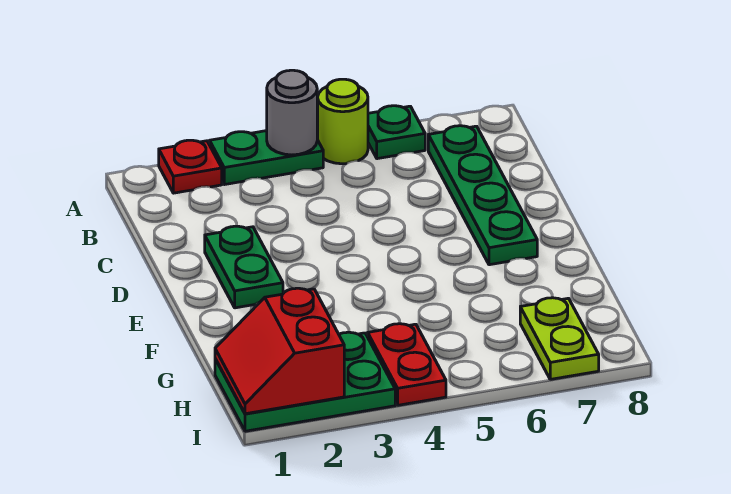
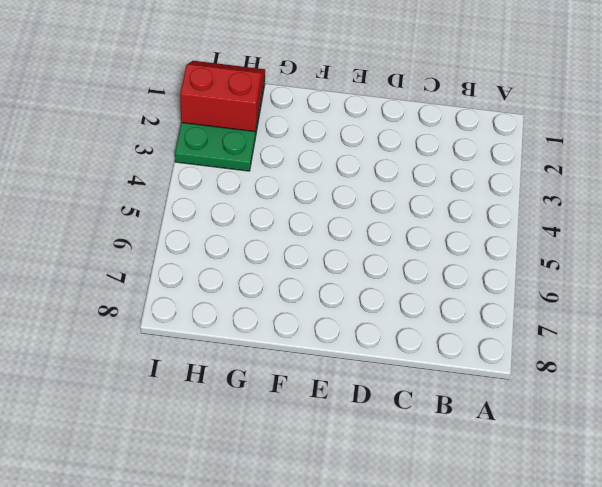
none -> red 1x1 plate [159,140,222,193]
none -> green 1x2 plate [210,131,323,185]

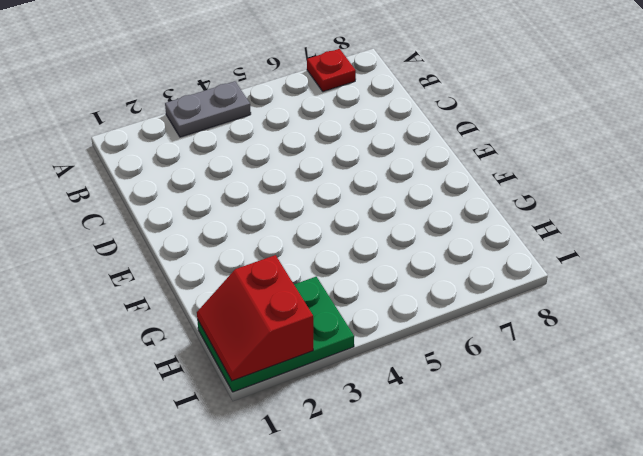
grey 1x2 plate [165,81,251,137] -> green 1x2 plate [210,131,323,185]
red 1x1 plate [307,49,356,92] -> red 1x1 plate moved to [159,140,222,193]
none -> lime 1x1 round brick [317,79,368,164]
none -> green 1x1 plate [368,106,425,159]

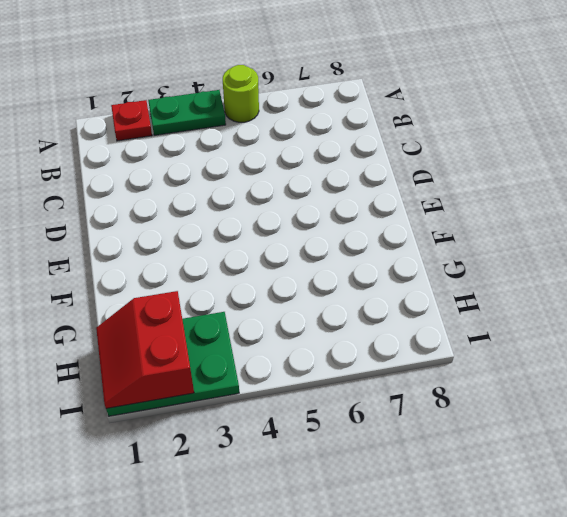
none -> green 1x1 plate [368,106,425,159]
none -> green 1x4 plate [428,126,537,265]

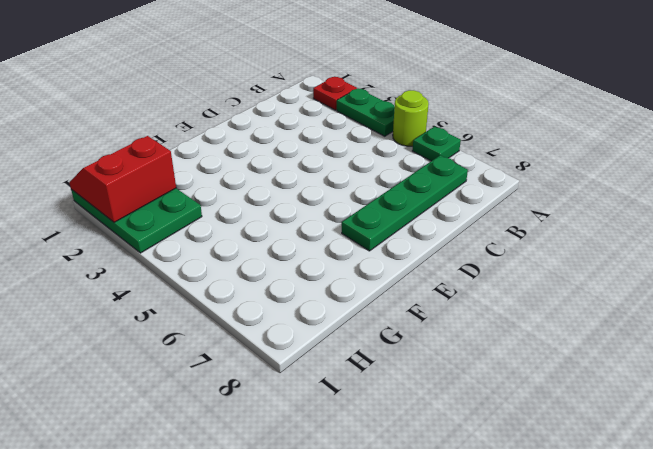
none -> green 1x2 plate [205,226,283,308]
none -> red 1x2 plate [368,323,446,405]

